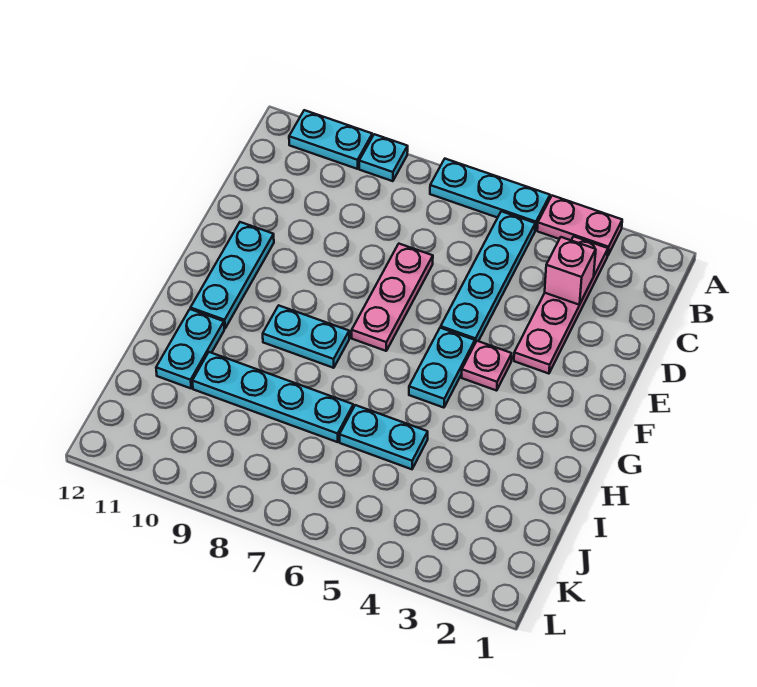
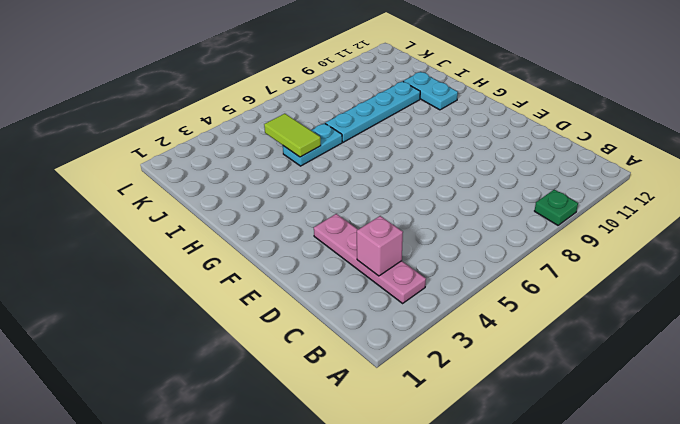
green 1x1 plate [535,189,578,225] -> cyan 1x1 plate [359,134,408,181]
lime 1x2 tile [264,114,321,157] -> none
none -> pink 1x2 plate [537,196,622,256]
none -> cyan 1x3 plate [430,159,550,231]
none -> cyan 1x2 plate [289,110,372,169]

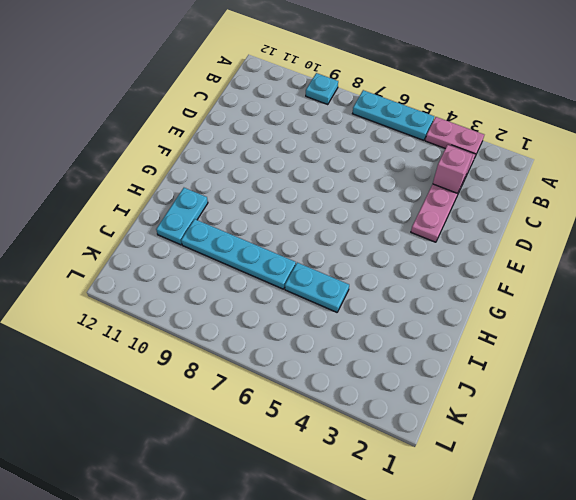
none -> cyan 1x2 plate [289,110,372,169]
none -> cyan 1x4 plate [441,211,535,343]
none -> pink 1x3 plate [352,244,433,351]

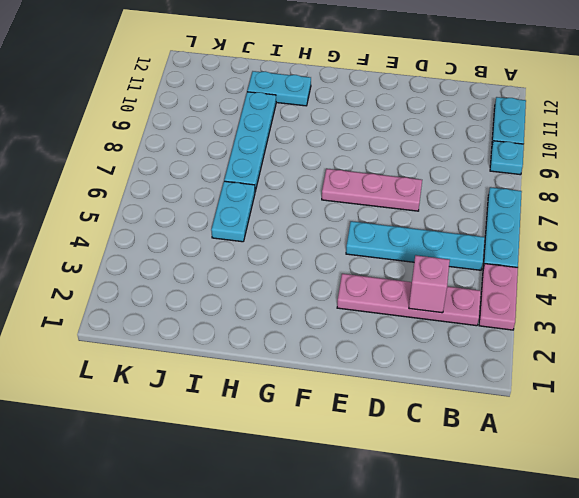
none -> cyan 1x3 plate [191,222,274,329]
none -> pink 1x1 plate [462,341,512,391]
none -> cyan 1x2 plate [409,328,475,408]

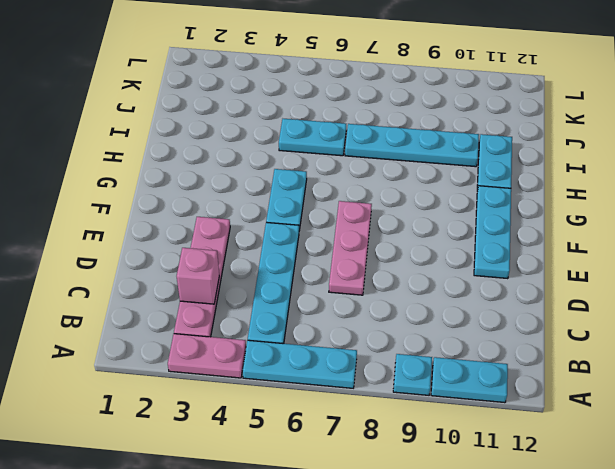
none -> pink 1x1 plate [462,341,512,391]
none -> cyan 1x2 plate [263,305,349,368]

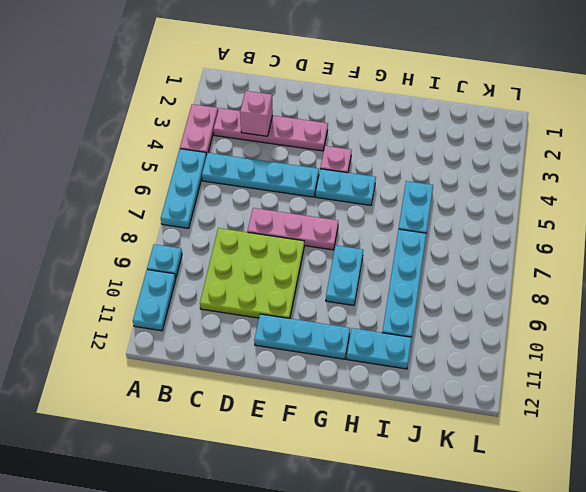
lime 3x3 plate [200,228,304,318] -> none

